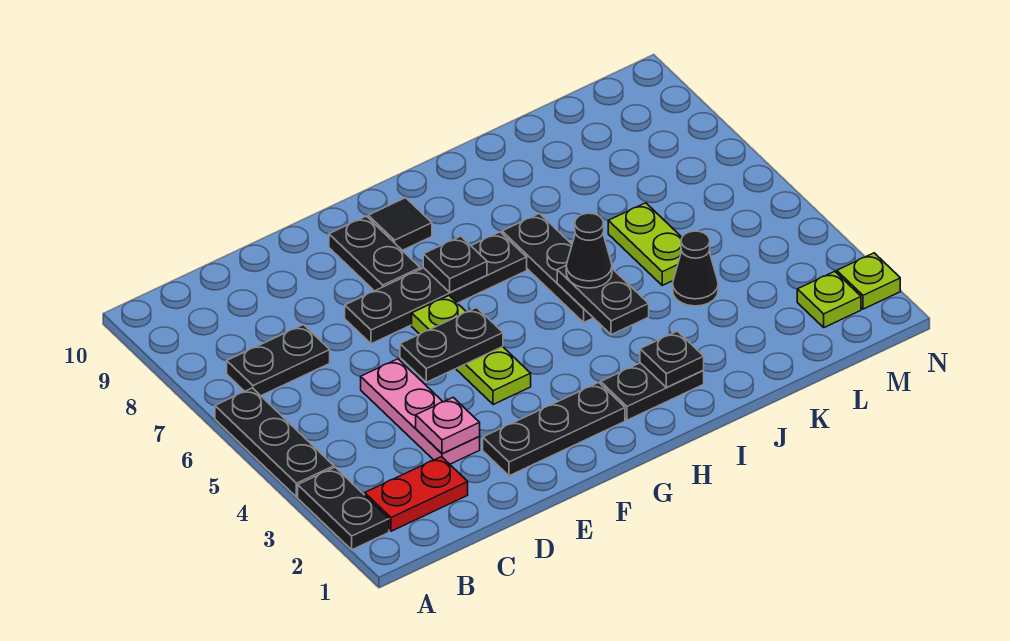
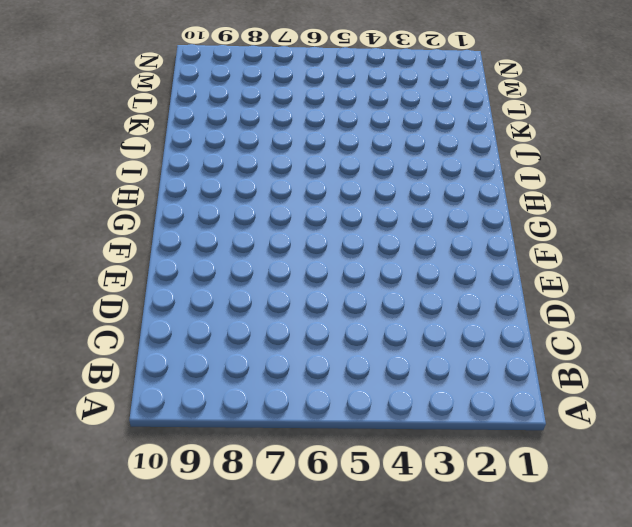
none -> black 1x2 plate [298,467,389,550]
none -> black 1x3 plate [215,388,334,497]
none -> red 1x2 plate [365,457,468,531]

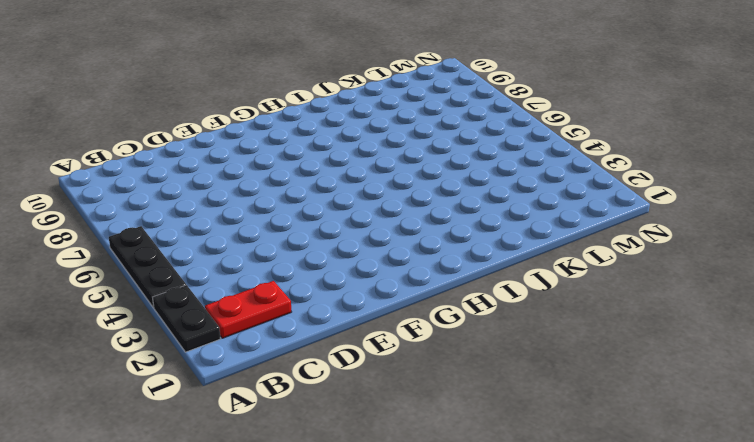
none -> black 1x2 plate [227,325,330,396]
none -> pink 1x3 plate [361,359,480,464]
none -> black 1x3 plate [483,383,625,476]

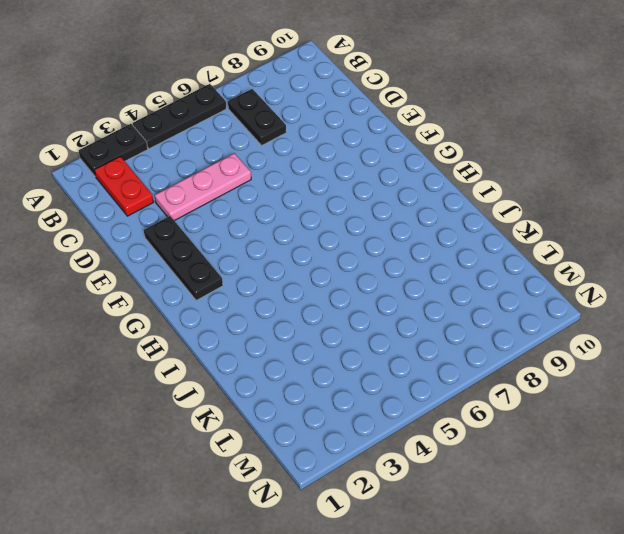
none -> black 1x4 plate [345,232,527,344]
none -> lime 1x3 plate [412,296,531,405]
none -> black 1x2 plate [329,216,420,291]

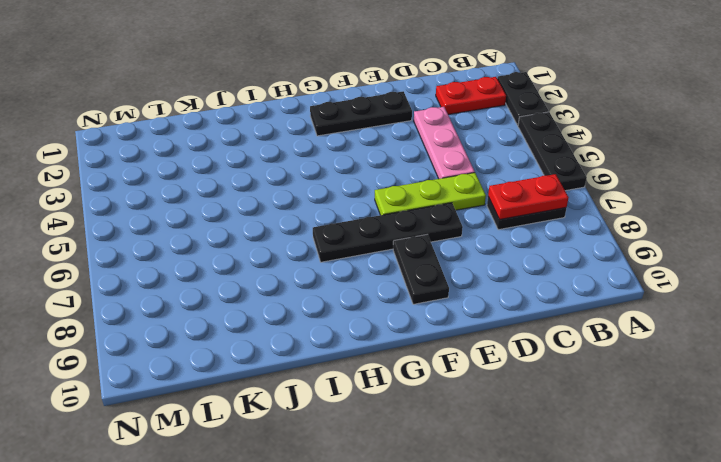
red 1x2 plate [488,174,569,220] -> none
lime 1x3 plate [375,173,486,215] -> lime 1x3 plate turned to [412,296,531,405]
none -> black 1x1 tile [368,198,432,250]
none -> black 1x2 plate [601,363,704,420]
none -> black 1x3 plate [502,214,593,322]

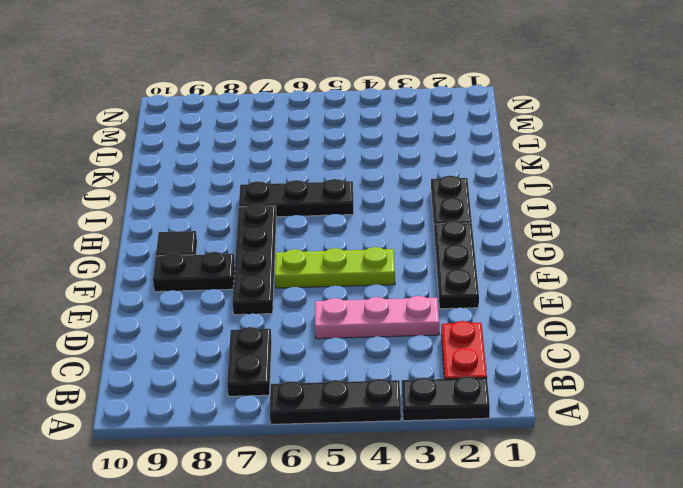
none -> black 1x1 cone [673,231,718,306]
none -> lime 1x2 plate [608,203,682,285]
none -> lime 1x1 plate [797,271,861,327]

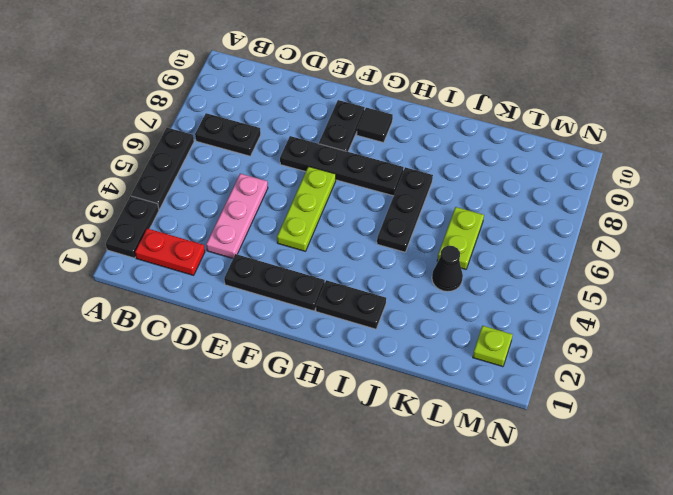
none -> lime 1x1 plate [837,253,900,309]
none -> pink 1x1 plate [416,398,480,454]
none -> black 1x2 plate [400,308,503,382]

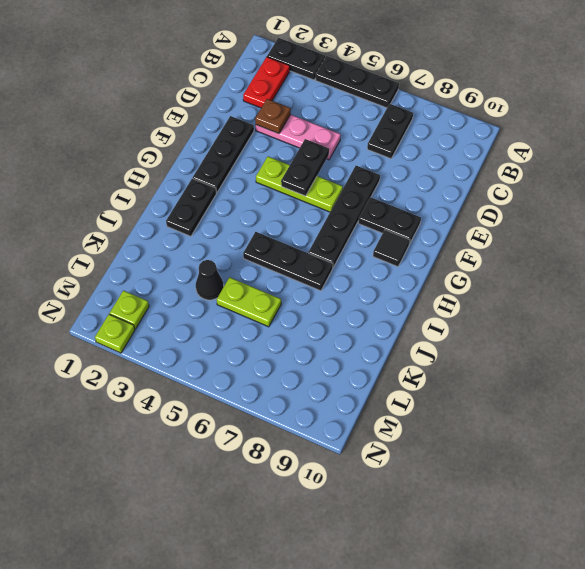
brown 1x1 plate [255,99,291,134] -> pink 1x1 plate [416,398,480,454]
none -> black 1x1 plate [423,236,487,293]
none -> black 1x1 plate [640,331,704,387]
none -> black 1x2 plate [557,266,649,335]

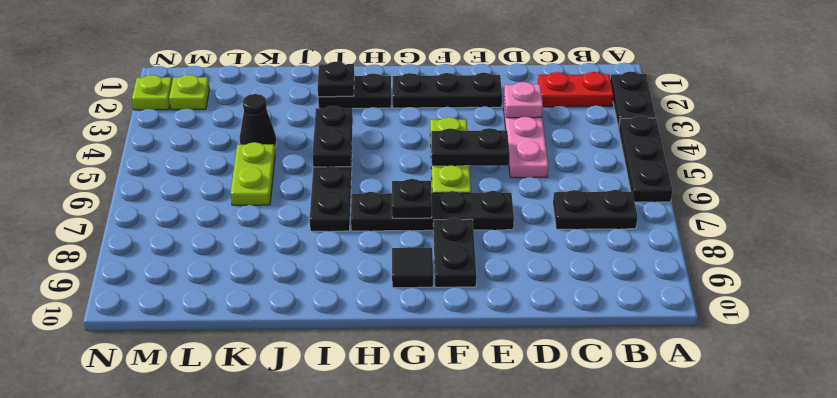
none -> black 1x1 cone [566,213,612,288]

